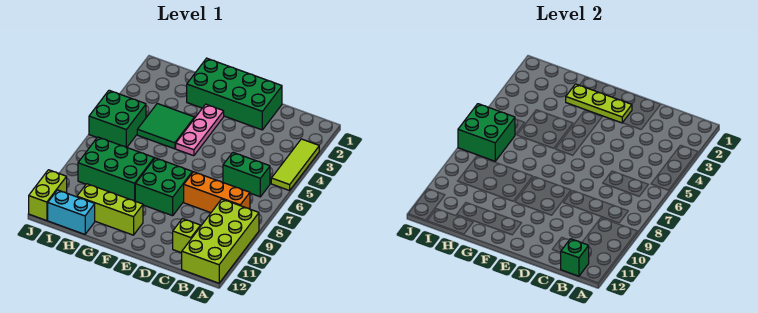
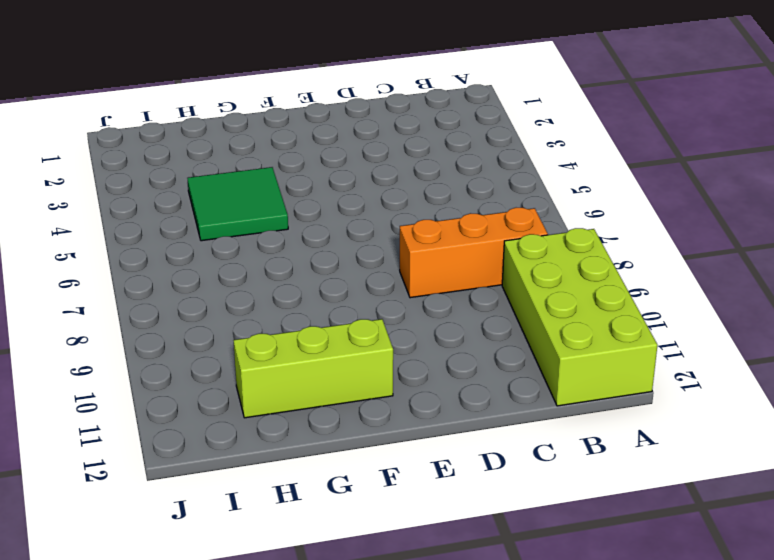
none -> lime 1x3 tile [271,139,319,191]
none -> green 1x2 brick [223,153,270,197]
none -> lime 1x1 brick [173,219,201,253]

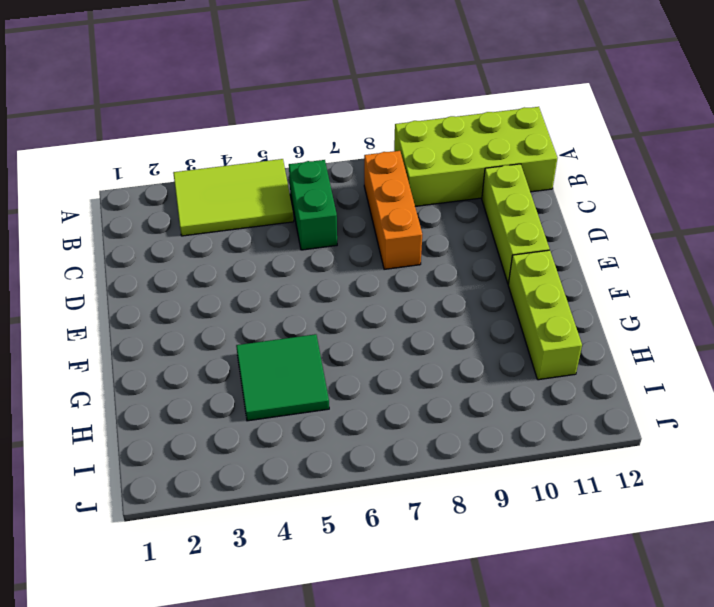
lime 2x3 tile [173,159,294,236] -> lime 1x3 tile [271,139,319,191]
lime 1x3 brick [482,164,549,284] -> lime 1x1 brick [173,219,201,253]
none -> green 2x4 brick [187,58,282,130]
none -> green 2x2 brick [135,158,192,216]
none -> pink 1x3 plate [176,104,224,156]

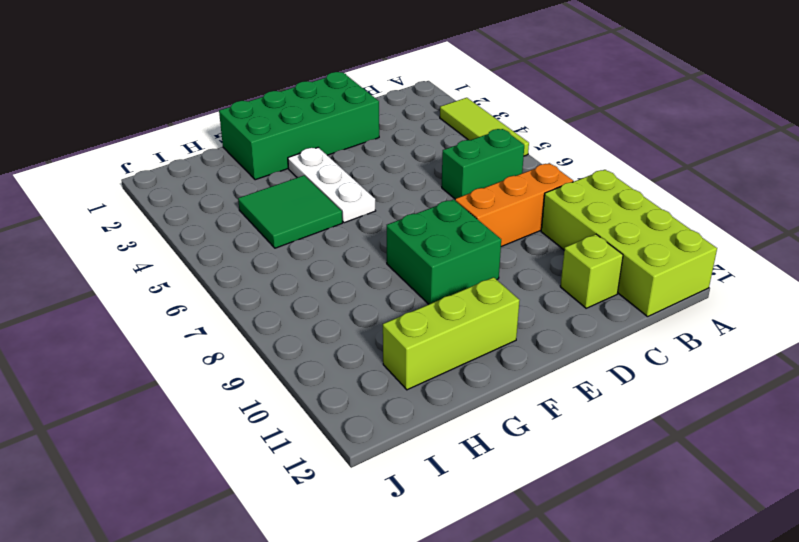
white 1x3 plate [288,147,375,223] -> pink 1x3 plate [176,104,224,156]
none -> green 2x3 brick [78,137,154,201]
none -> cyan 1x2 brick [48,190,95,235]
none -> green 2x2 brick [89,90,146,148]

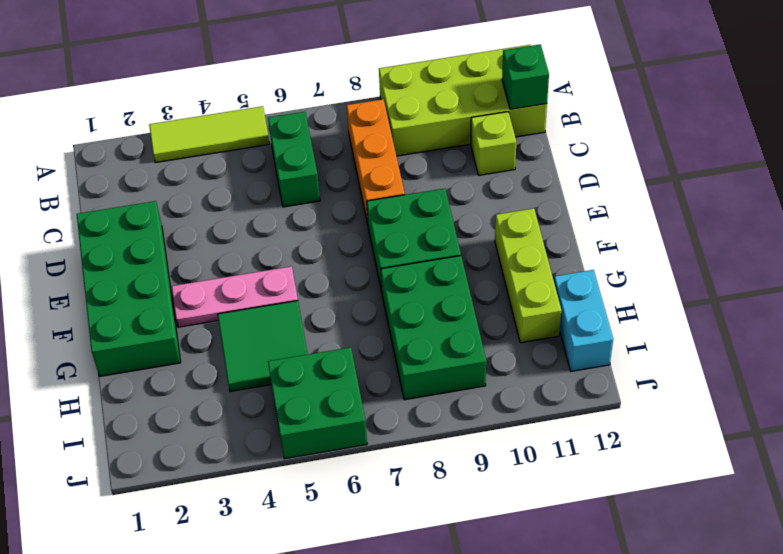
none -> lime 1x2 brick [29,170,67,221]
none -> lime 1x3 plate [566,84,632,123]
none -> green 2x2 brick [458,104,515,161]

